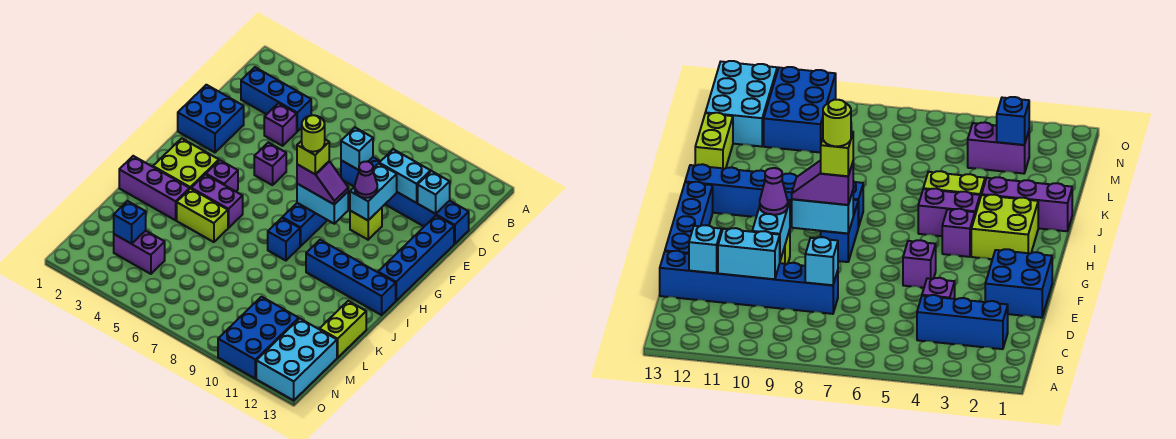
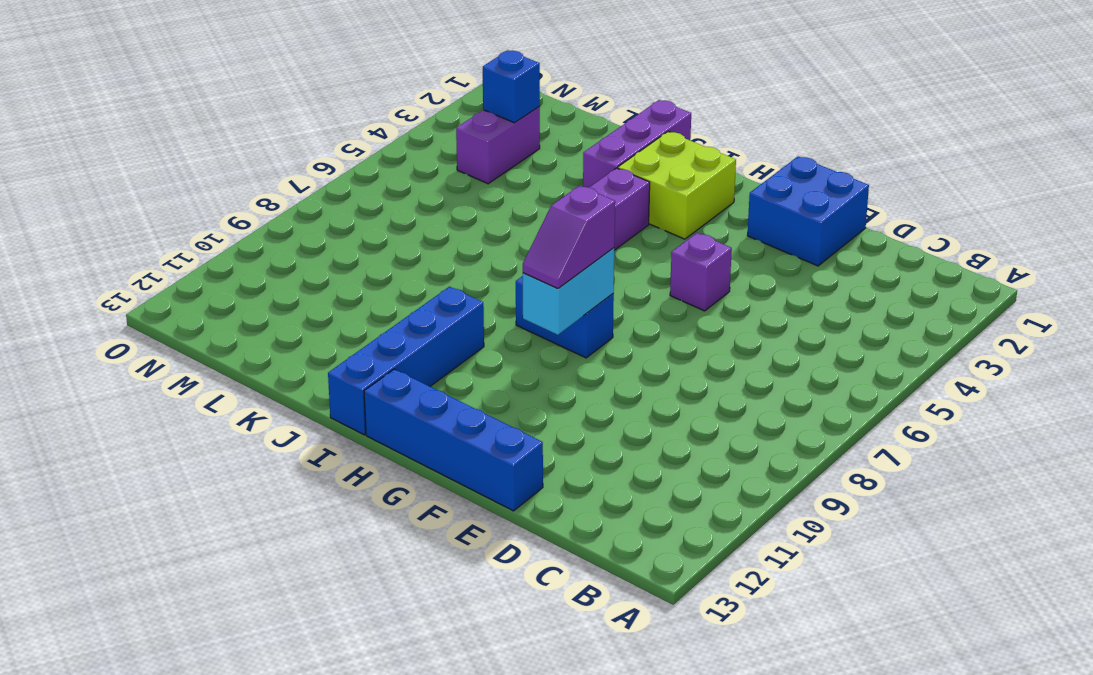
none -> blue 1x3 brick [241,67,311,131]
none -> purple 1x1 brick [264,103,297,146]
none -> blue 1x6 brick [341,157,469,244]

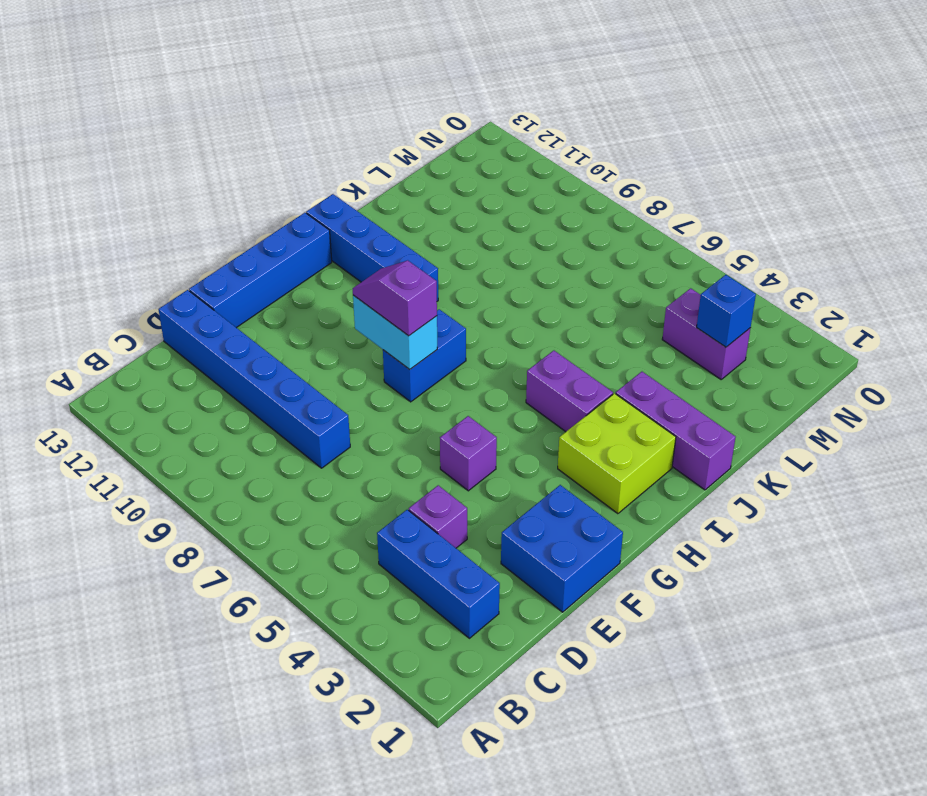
none -> lime 1x1 brick [350,208,382,240]
none -> purple 1x1 brick [206,160,238,191]
none -> blue 1x1 brick [268,218,300,261]

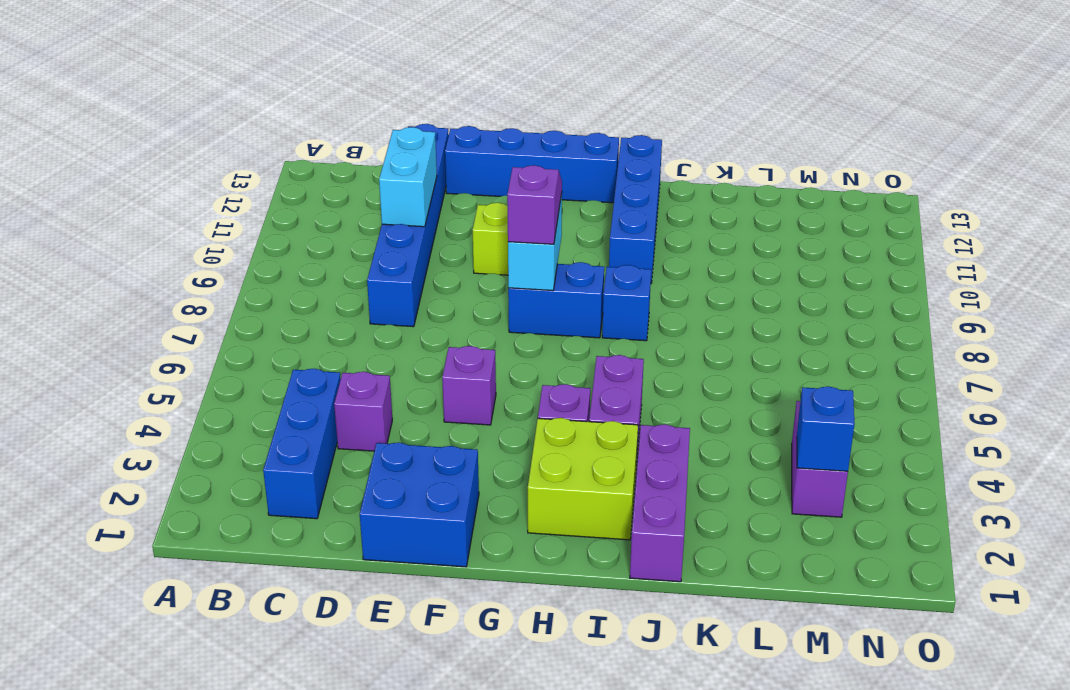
none -> lime 1x2 brick [177,188,228,242]
none -> lime 1x2 brick [319,301,366,358]
none -> blue 2x3 brick [218,297,299,379]

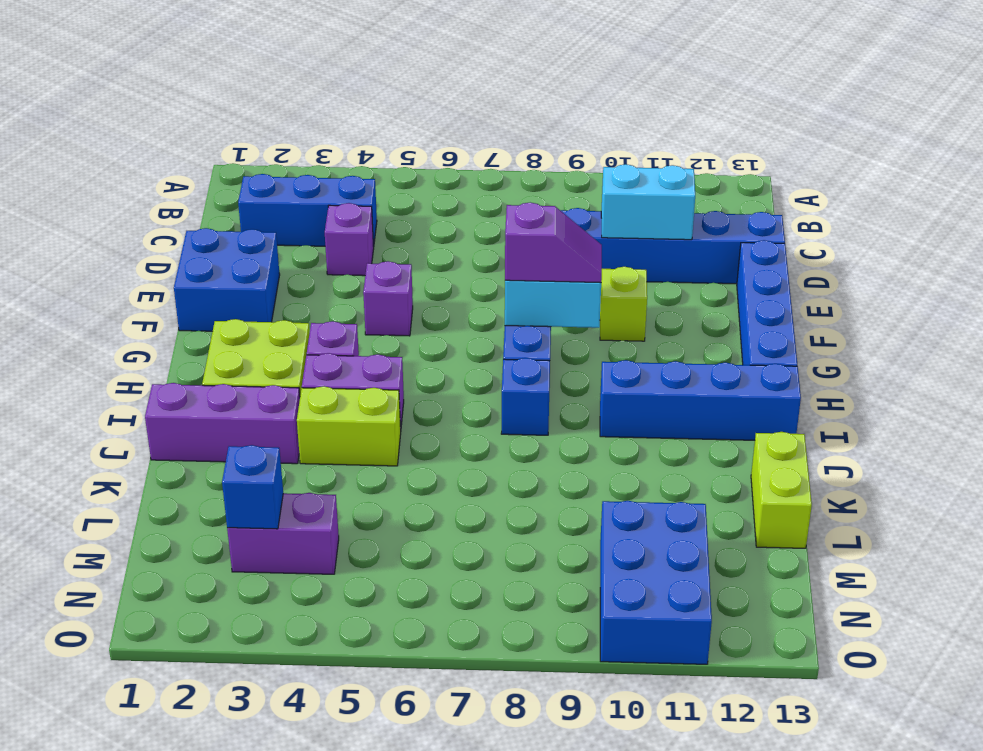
none -> cyan 2x3 brick [256,318,337,400]
none -> cyan 1x1 brick [341,128,373,170]
none -> cyan 1x1 brick [418,171,450,214]

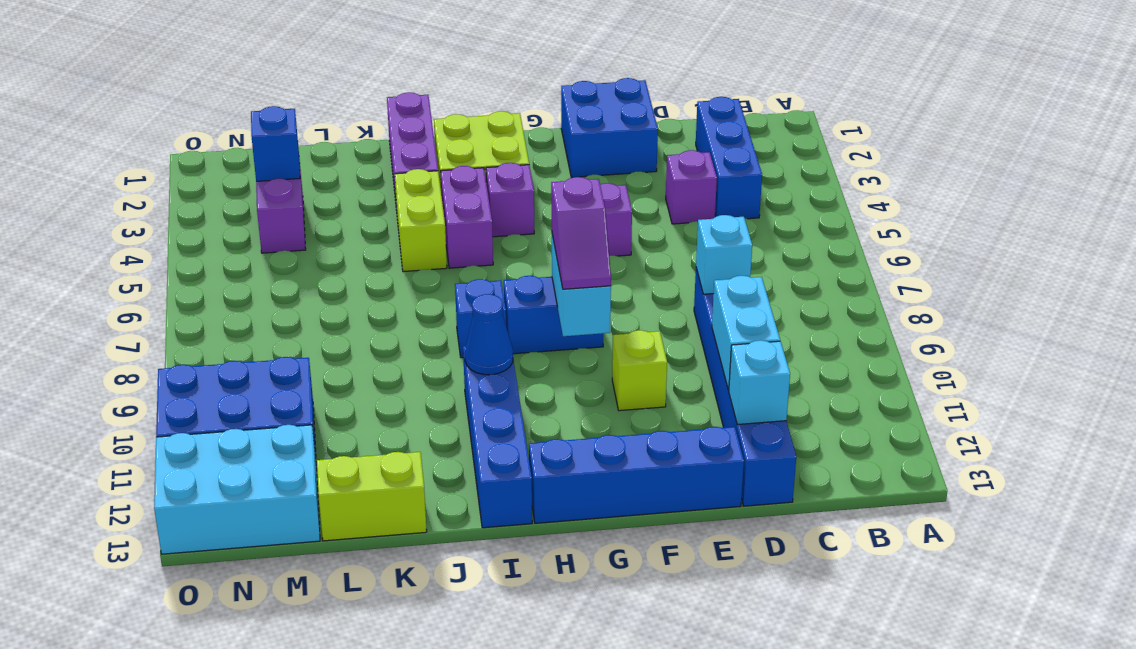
blue 1x1 cone [465,294,513,375] -> none
none -> cyan 1x2 brick [350,163,397,220]
none -> purple 1x1 cone [355,162,377,198]
none -> lime 1x1 brick [297,140,329,174]

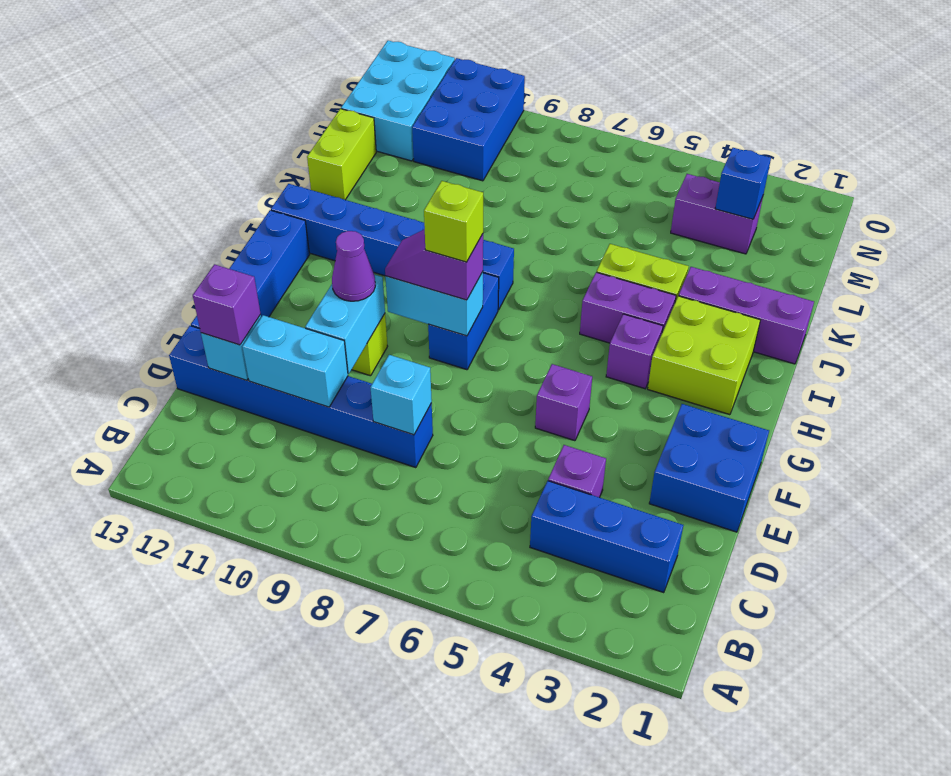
purple 1x1 brick [193,264,261,345] -> none
none -> lime 1x1 round brick [302,115,325,152]

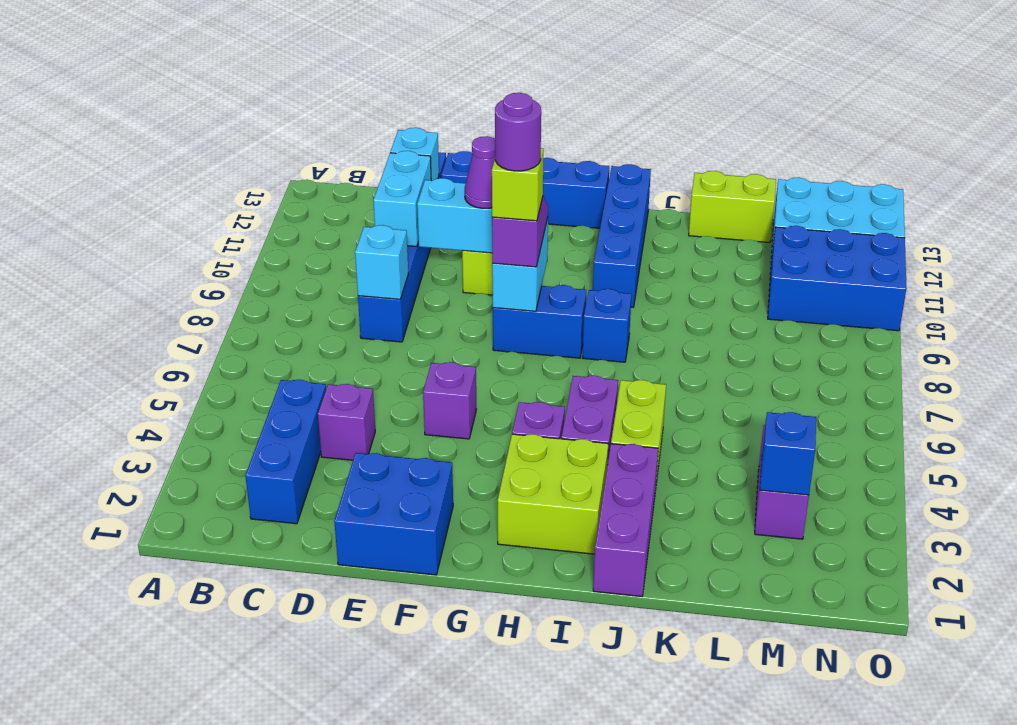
purple 1x1 round brick [495,93,541,171] -> lime 1x1 round brick [302,115,325,152]

